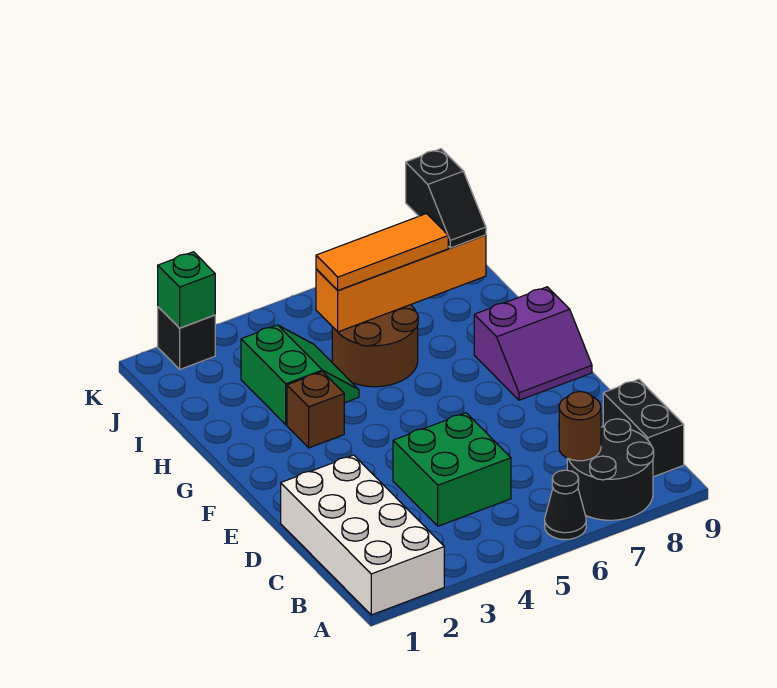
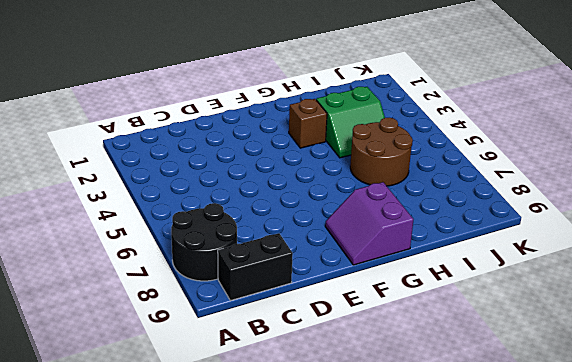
none -> white 2x4 brick [281,455,444,615]
none -> black 1x1 cone [545,470,586,539]
none -> green 2x2 brick [393,413,511,526]

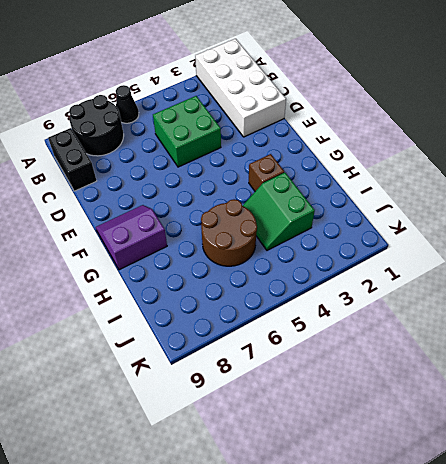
none -> black 1x1 brick [158,307,215,369]
none -> brown 1x1 round brick [559,391,601,461]
none -> orange 1x4 brick [316,235,486,332]

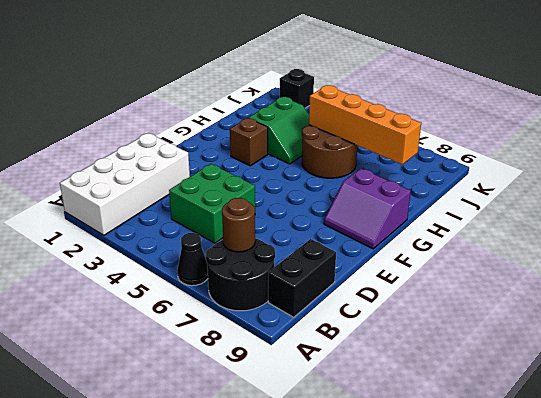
none -> green 1x1 brick [158,252,215,328]
none -> orange 1x3 tile [316,214,448,290]
none -> black 1x2 slope [406,149,486,248]

